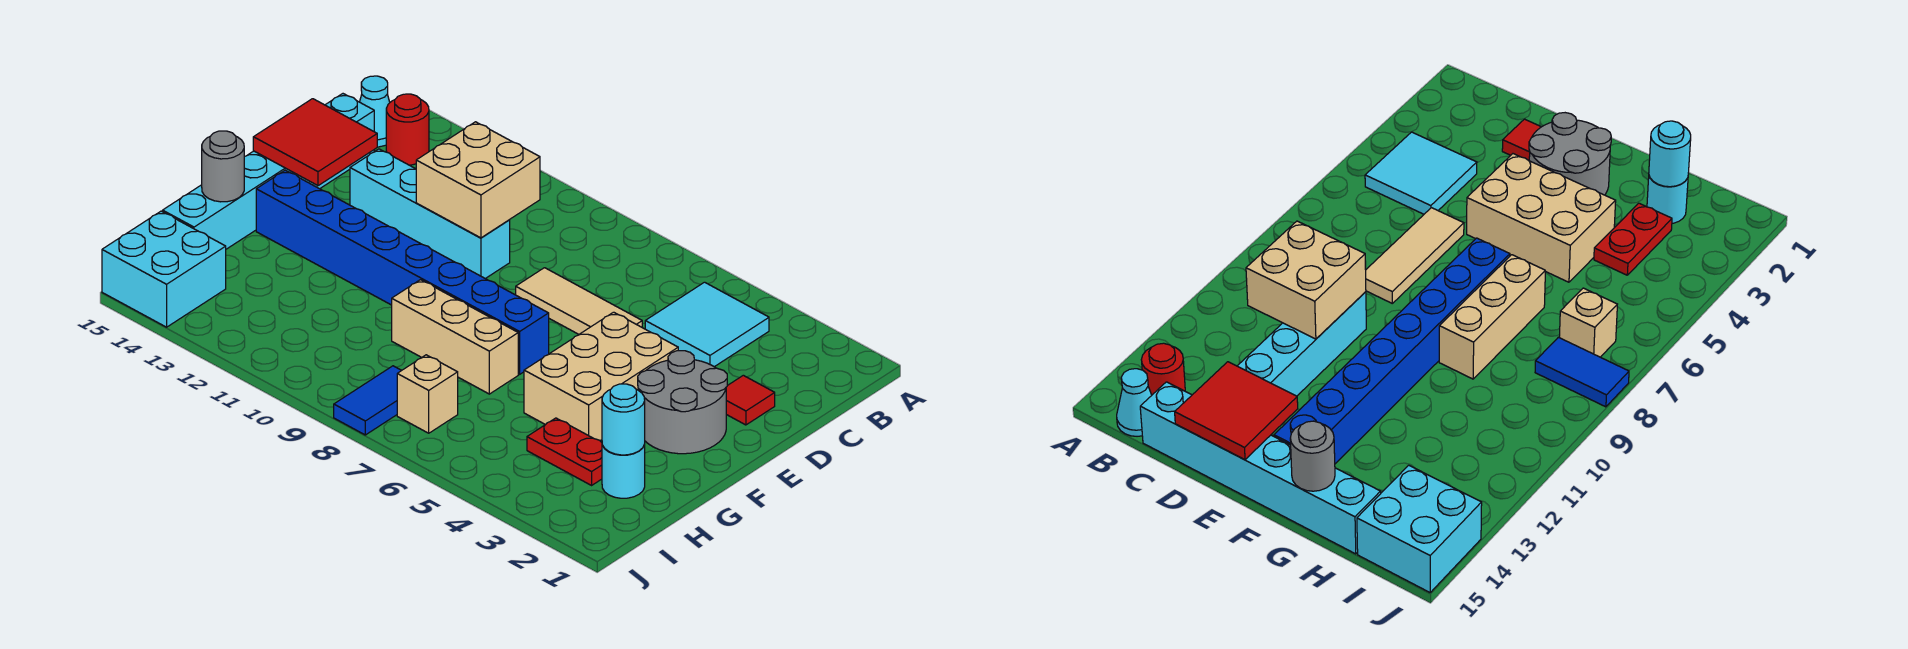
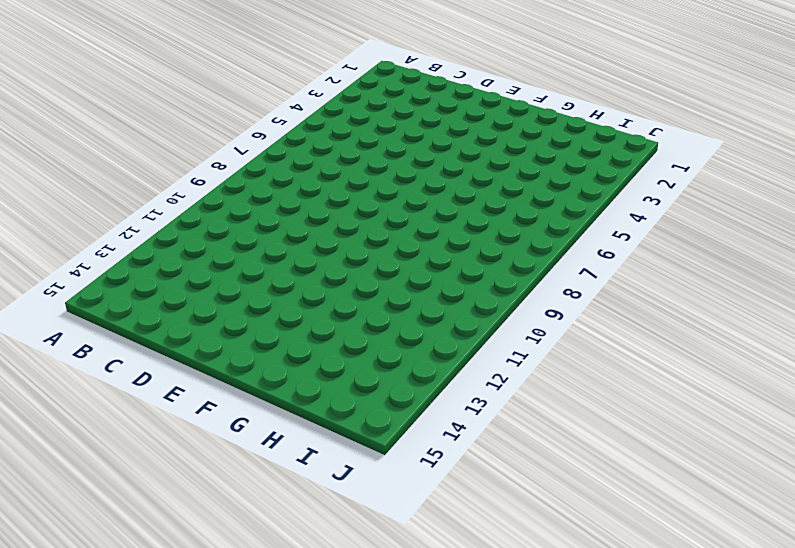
none -> cyan 2x2 tile [645,282,769,367]
none -> red 1x1 round brick [386,94,429,165]
none -> cyan 1x1 cone [360,76,390,147]

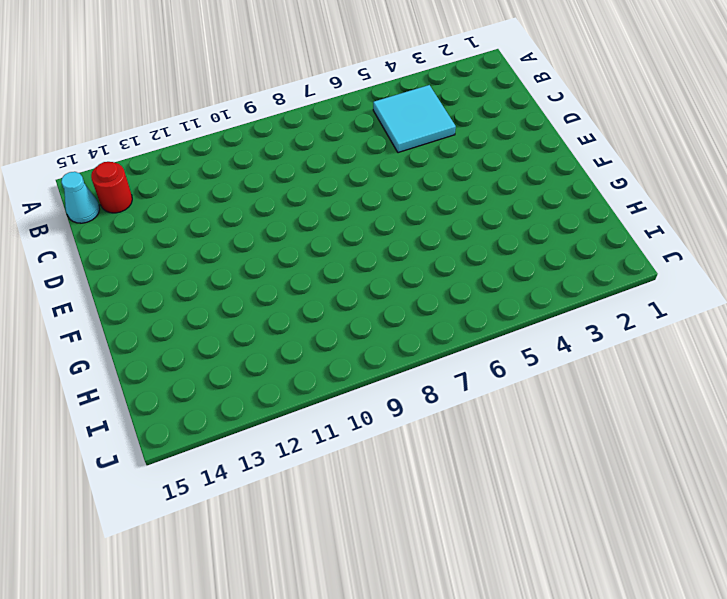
none -> cyan 1x6 brick [163,94,374,249]
none -> red 1x1 tile [726,375,775,425]
none -> tan 1x3 tile [516,268,642,334]

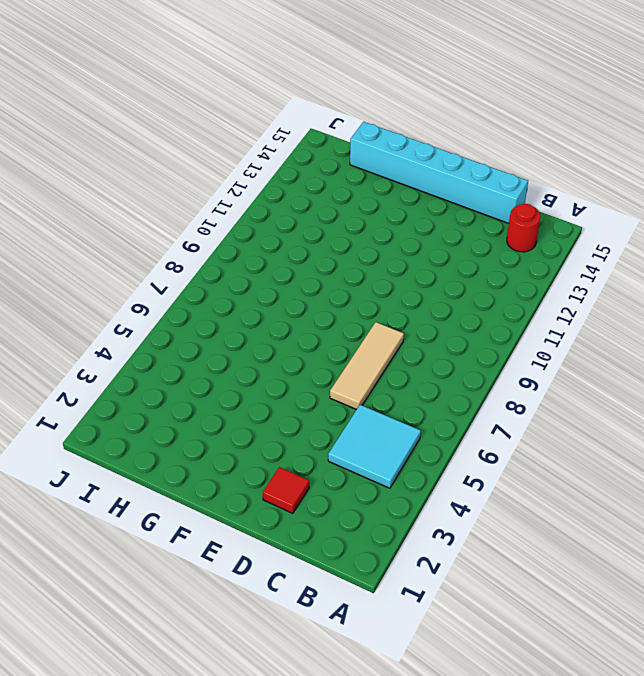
none -> cyan 1x1 cone [360,76,390,147]
none -> cyan 1x4 brick [350,149,510,279]
none -> grey 2x2 round brick [638,351,727,454]

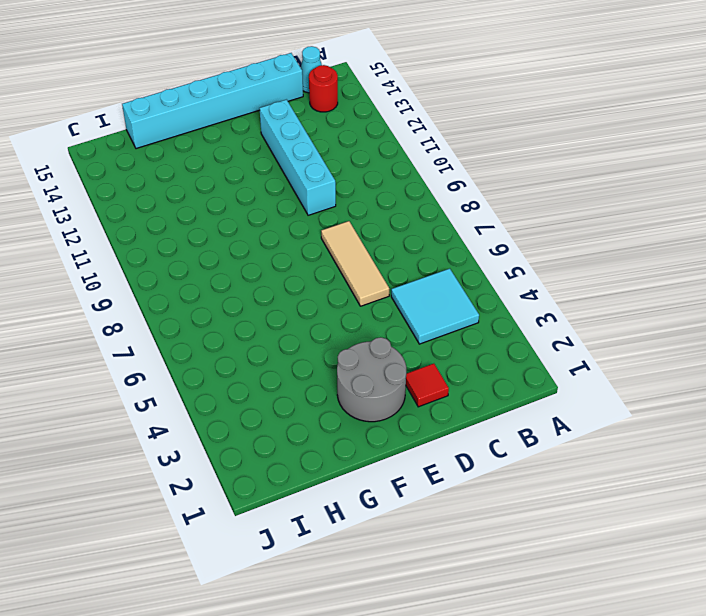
none -> tan 2x3 brick [524,312,678,441]
none -> blue 1x8 brick [256,170,549,374]
none -> tan 1x3 brick [392,280,518,394]

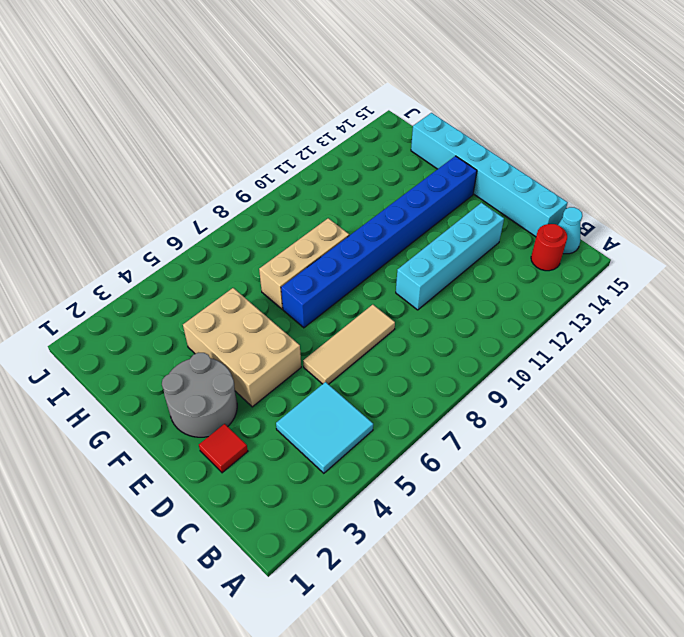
none -> cyan 1x1 round brick [602,444,645,498]
none -> red 1x2 plate [527,418,602,485]
none -> tan 1x1 brick [397,355,458,433]

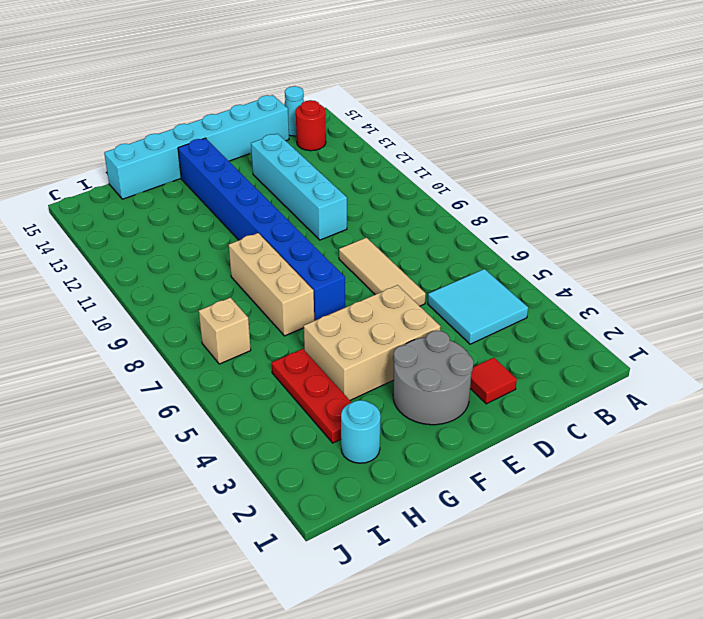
red 1x3 plate [272,349,352,443] -> red 1x2 plate [527,418,602,485]
none -> blue 1x2 tile [334,366,402,435]
none -> cyan 2x2 brick [102,211,226,327]
none -> tan 2x2 brick [416,122,540,238]

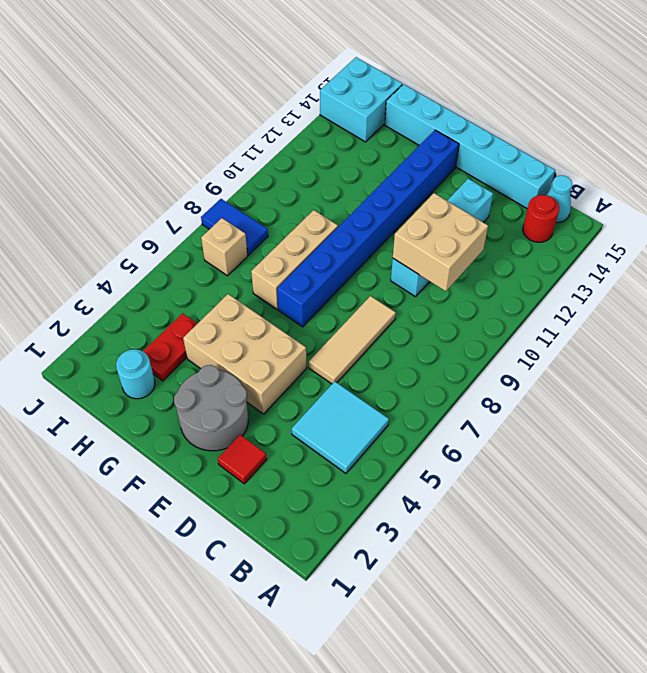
none -> red 2x2 tile [253,99,377,186]
none -> grey 1x1 round brick [202,131,244,202]
none -> cyan 1x1 round brick [602,384,645,455]

